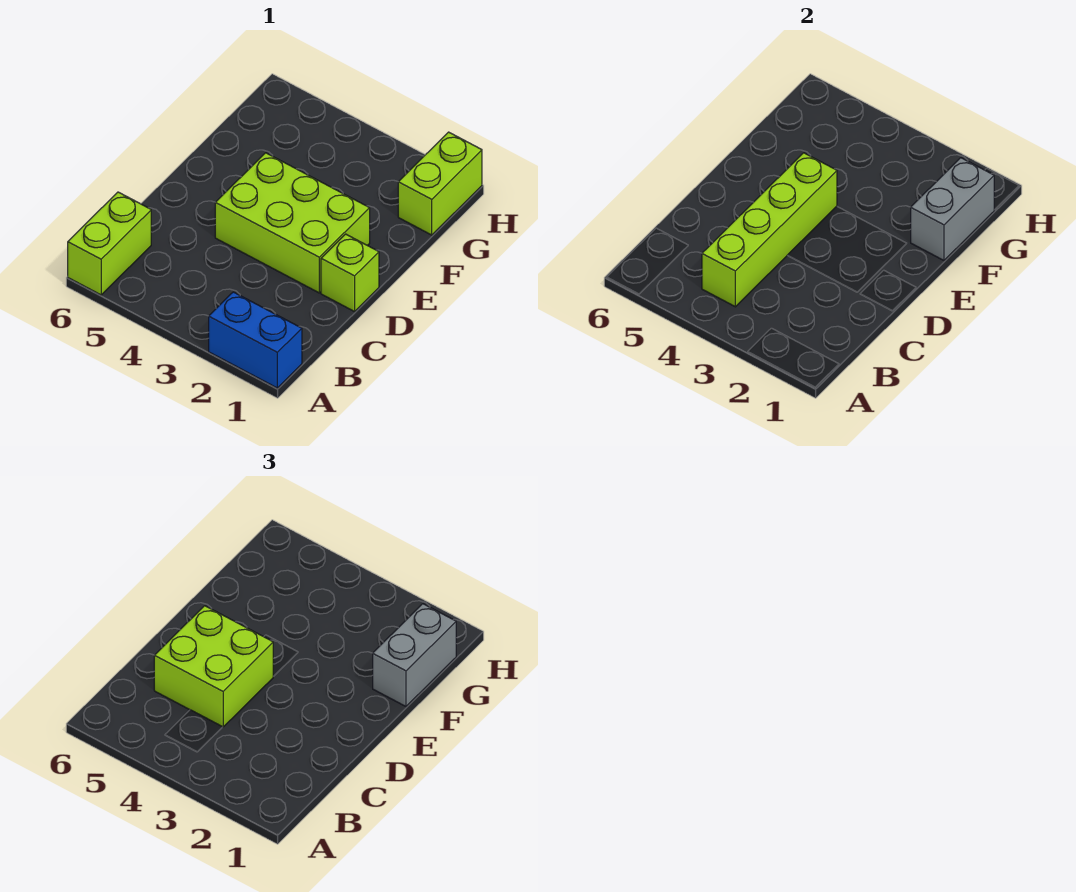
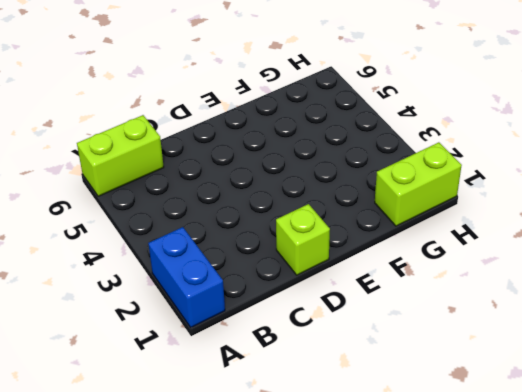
none -> lime 2x3 brick [215,153,370,293]
none -> lime 1x4 brick [702,153,837,307]

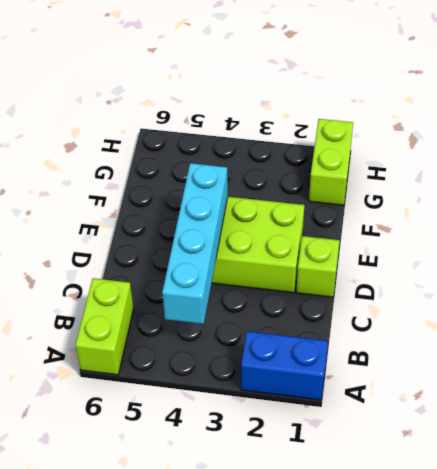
cyan 1x4 brick [162,163,228,324] -> lime 1x4 brick [702,153,837,307]
none -> grey 1x2 brick [911,158,994,260]
none -> lime 2x2 brick [154,606,273,727]

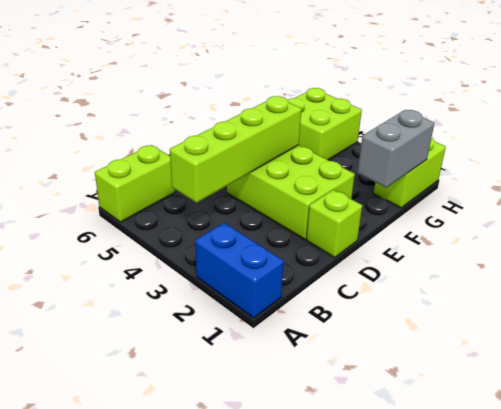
lime 2x2 brick [288,88,362,160] -> lime 2x2 brick moved to [154,606,273,727]
none -> grey 1x2 brick [373,604,456,706]

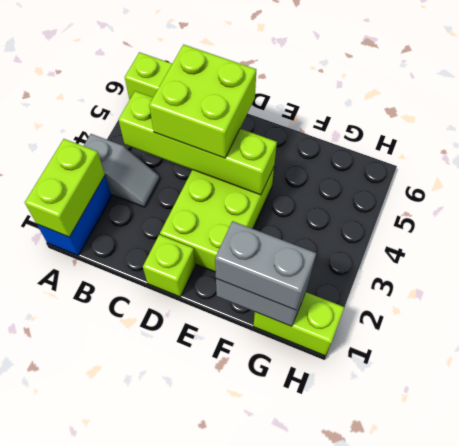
lime 1x2 brick [25,139,105,237] -> none
grey 1x2 slope [84,134,160,207] -> none

